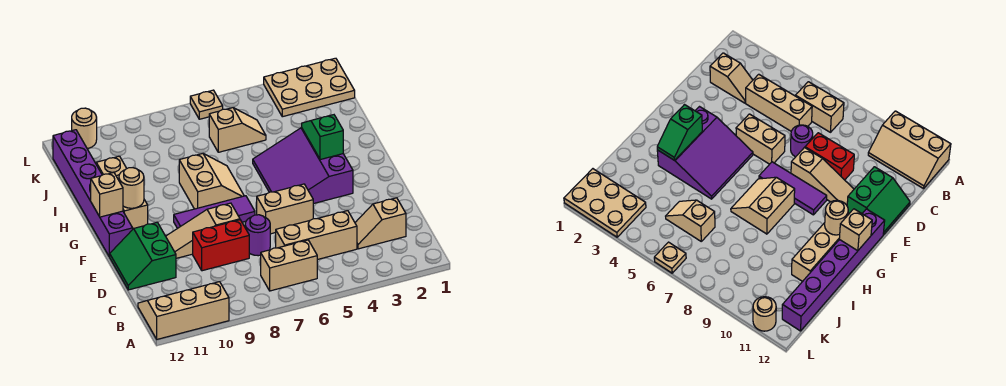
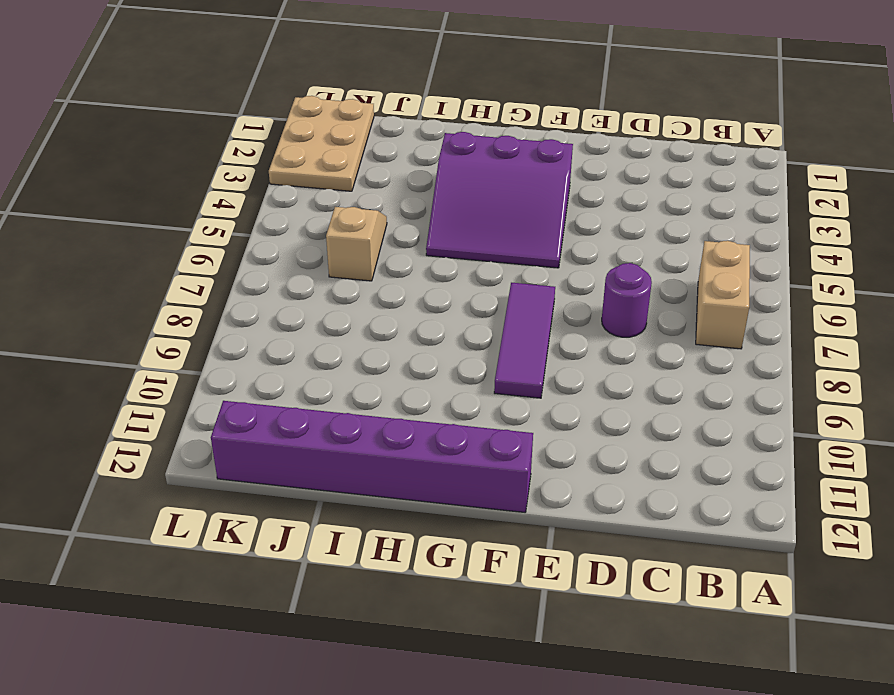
none -> tan 2x3 slope [138,282,229,339]
none -> tan 1x2 slope [355,198,406,249]
none -> tan 1x3 brick [276,211,357,260]

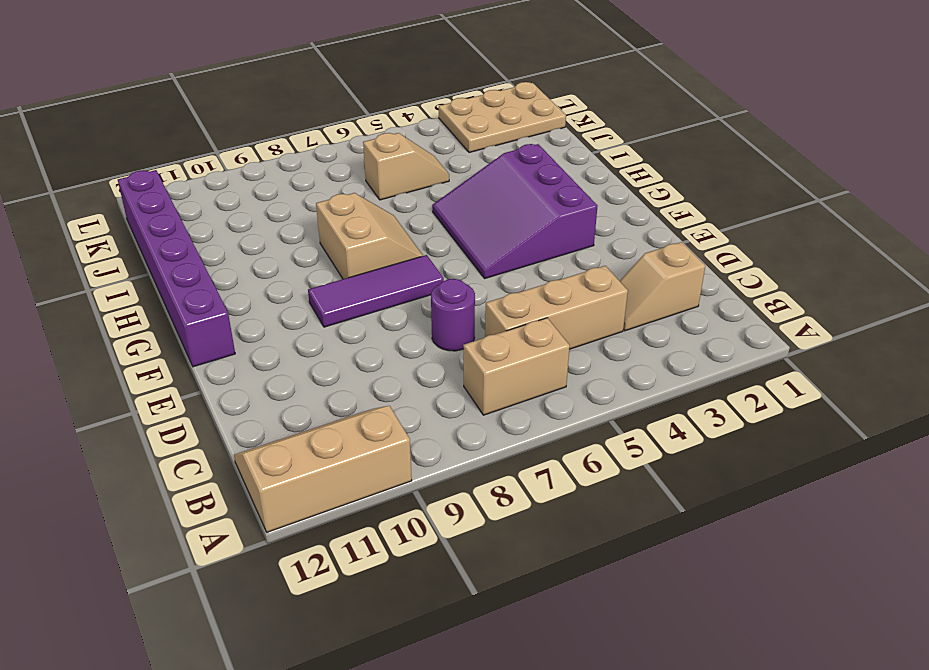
none -> red 1x2 brick [193,220,249,271]
none -> green 2x2 slope [110,222,176,290]
none -> tan 1x2 brick [257,184,313,234]

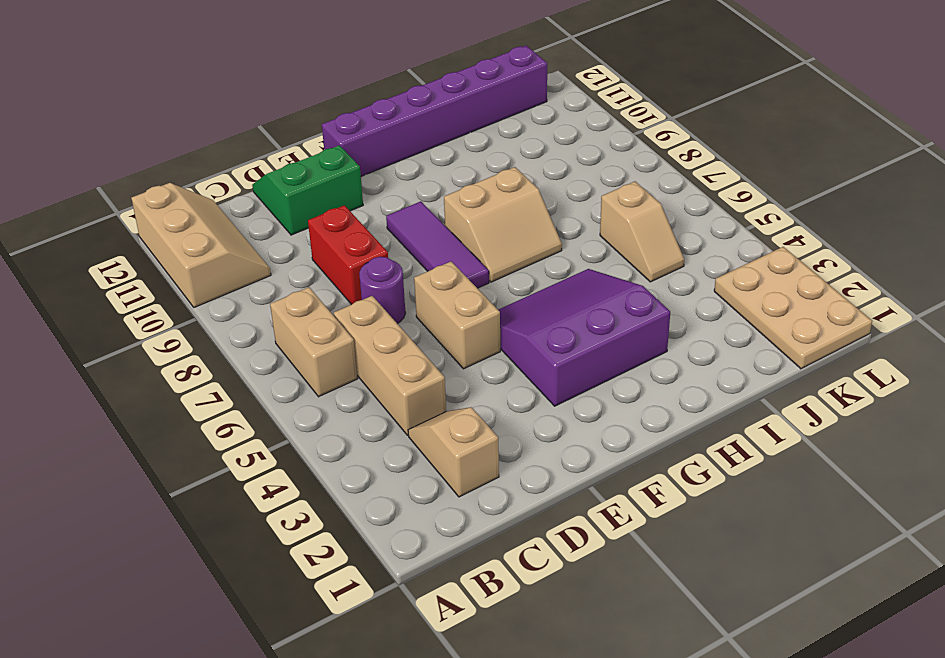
none -> tan 1x3 slope [166,203,240,258]
none -> tan 1x3 brick [96,156,148,229]
none -> tan 1x1 plate [190,90,223,119]

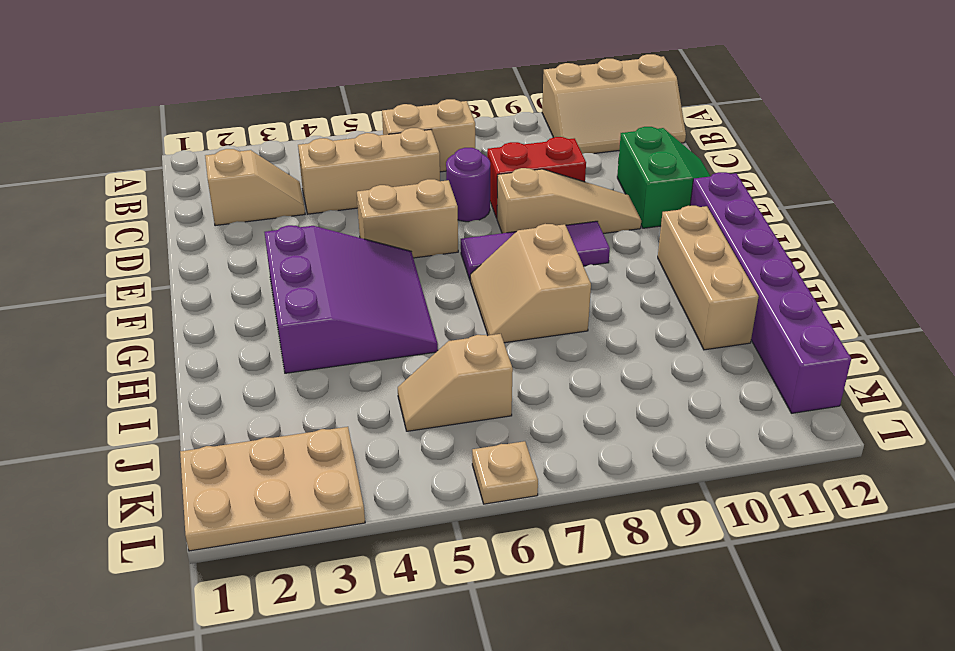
none -> tan 1x1 round brick [72,108,97,149]
none -> green 1x2 slope [302,115,343,160]
none -> tan 1x1 round brick [119,168,144,208]

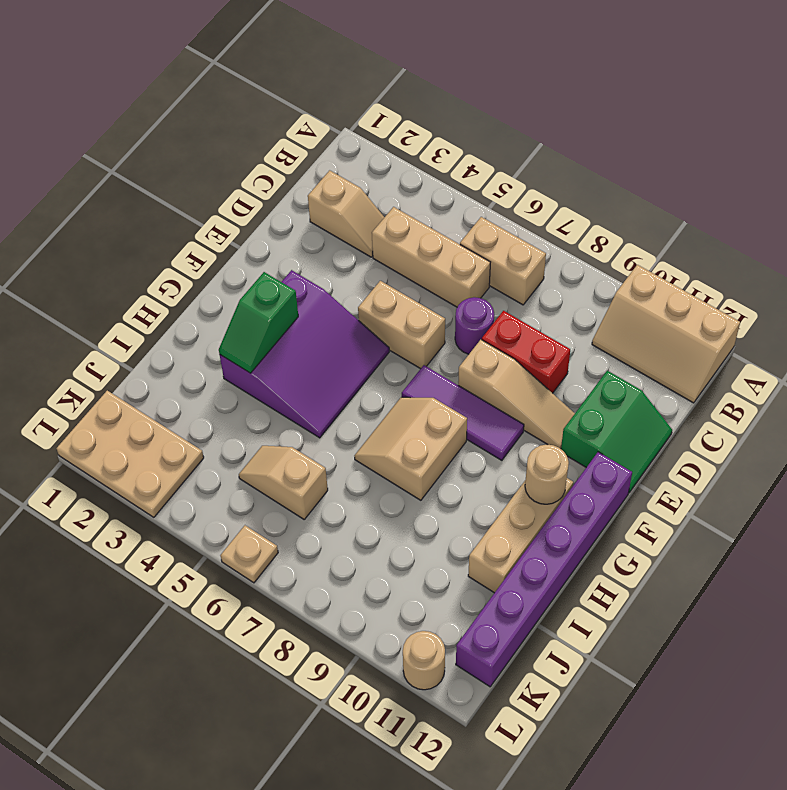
none -> tan 1x1 brick [91,172,123,217]

